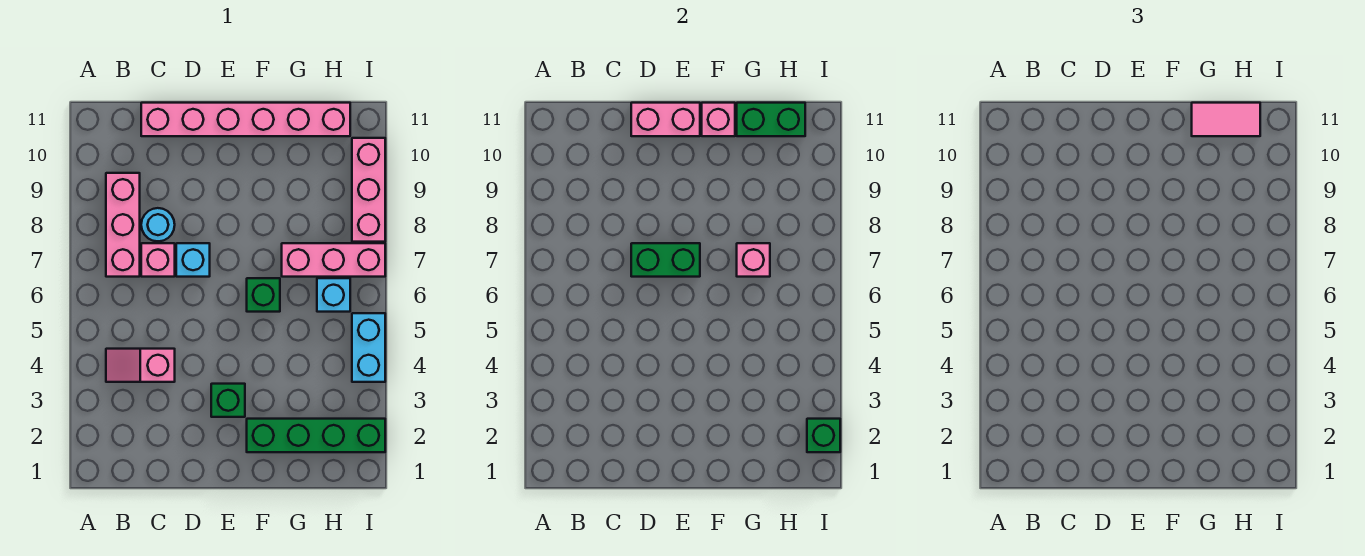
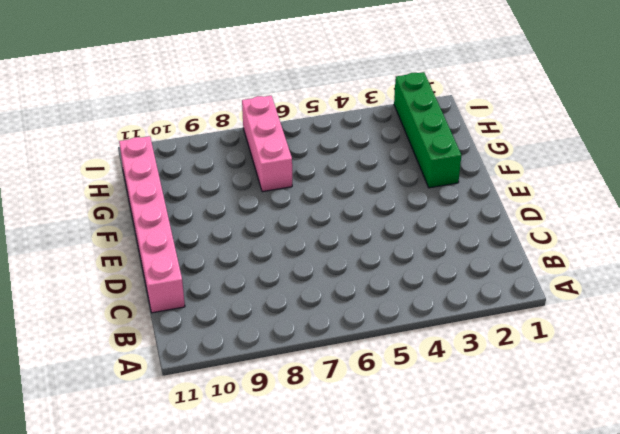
none -> pink 1x2 slope [106,349,175,382]
none -> pink 1x3 brick [106,173,140,277]
none -> pink 1x1 brick [141,243,175,277]

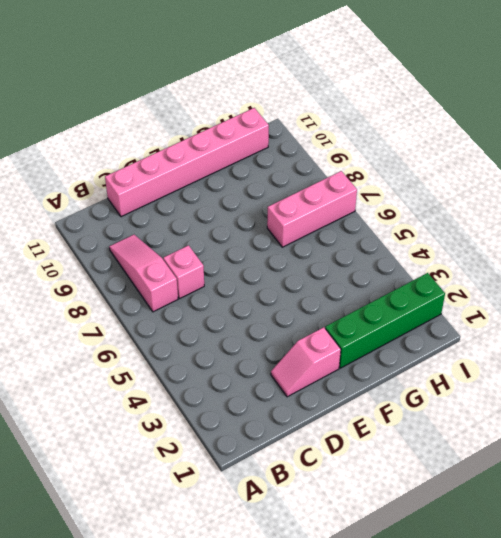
pink 1x3 slope [109,235,178,312] -> pink 1x3 brick [106,173,140,277]
pink 1x2 slope [271,327,341,397] -> pink 1x2 slope moved to [106,349,175,382]
none -> cyan 1x1 round brick [141,208,175,241]
none -> cyan 1x1 brick [176,243,210,277]
none -> green 1x1 brick [211,384,245,417]

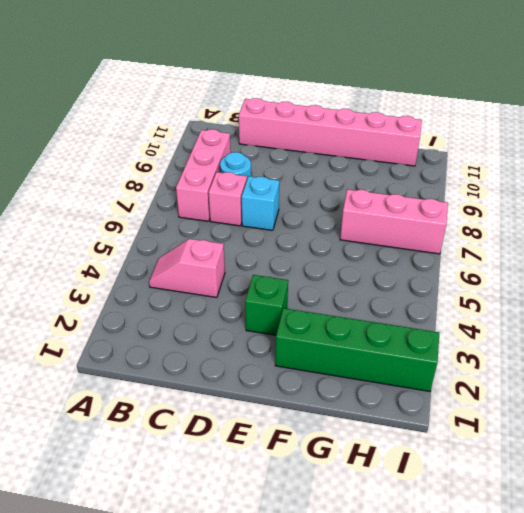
none -> green 1x1 brick [247,278,280,312]
none -> cyan 1x1 brick [317,278,350,312]
none -> cyan 1x2 brick [352,313,385,382]

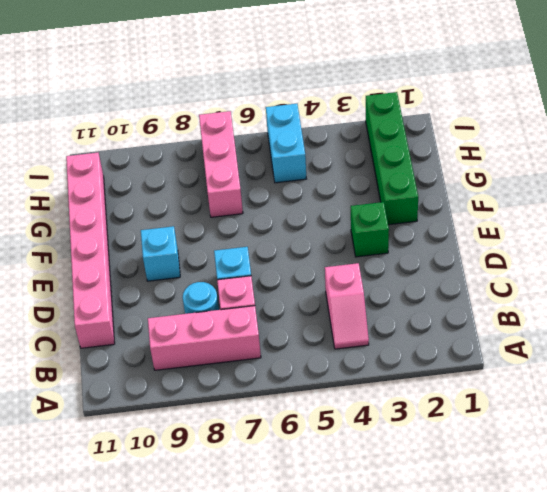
cyan 1x1 brick [141,226,180,281] -> cyan 1x1 brick moved to [317,278,350,312]
cyan 1x2 brick [266,104,306,183] -> cyan 1x2 brick turned to [352,313,385,382]
none -> green 1x1 brick [247,278,280,312]
none -> pink 1x3 brick [352,138,385,242]
none -> green 1x2 brick [631,243,700,277]

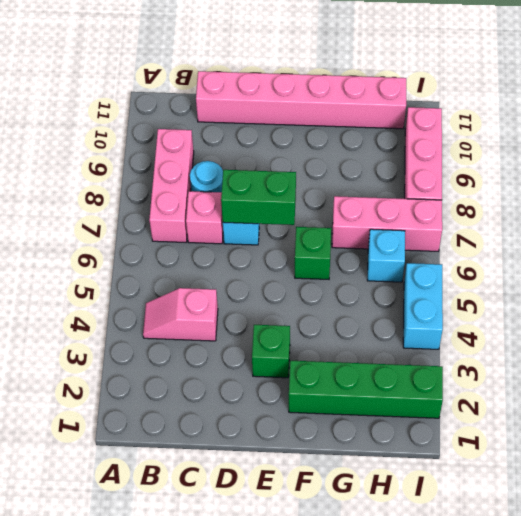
none -> pink 1x2 brick [631,103,700,136]
none -> pink 1x1 brick [702,103,735,136]
none -> pink 1x1 brick [737,243,770,277]

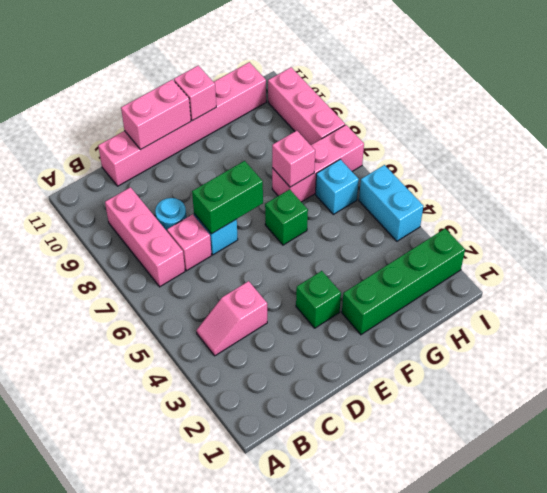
none -> green 1x2 brick [737,103,805,136]
none -> green 1x1 brick [807,419,840,452]
none -> pink 1x2 tile [1192,103,1260,136]

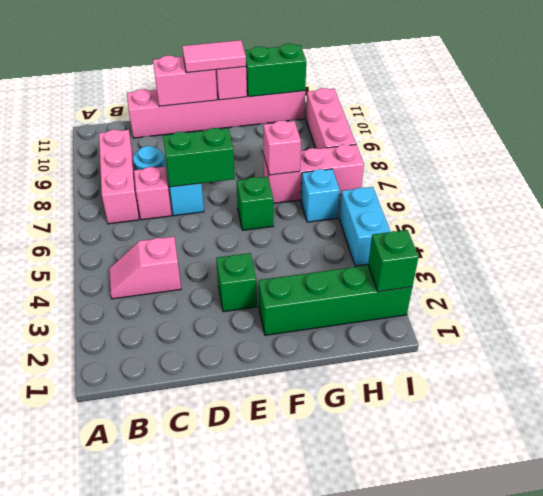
pink 1x2 tile [182,40,246,73] -> pink 1x2 tile moved to [1192,103,1260,136]

